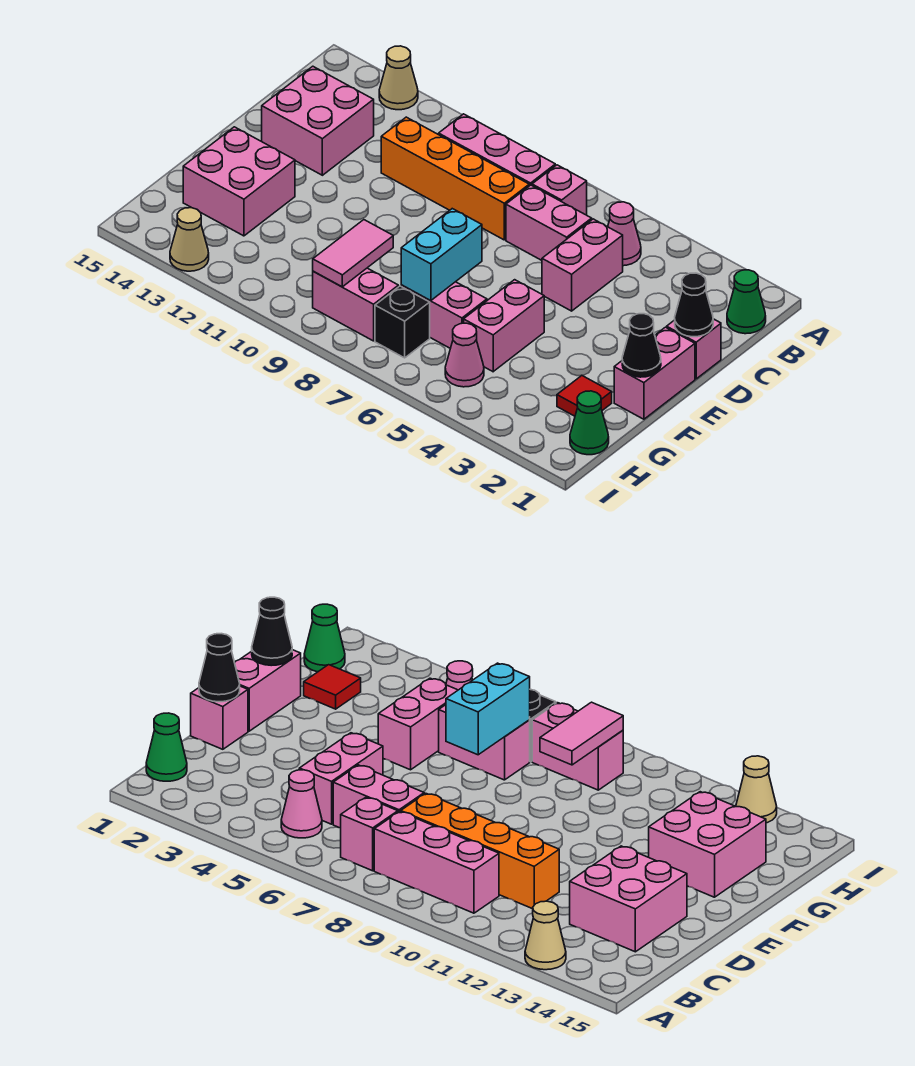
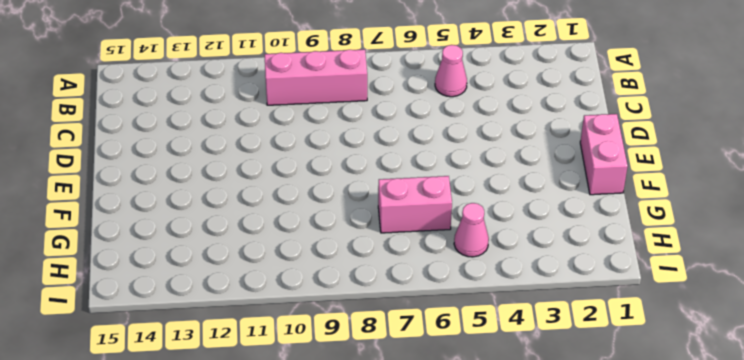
none -> tan 1x1 cone [379,46,418,110]
none -> green 1x1 cone [727,270,766,334]
none -> pink 1x1 brick [532,165,587,215]

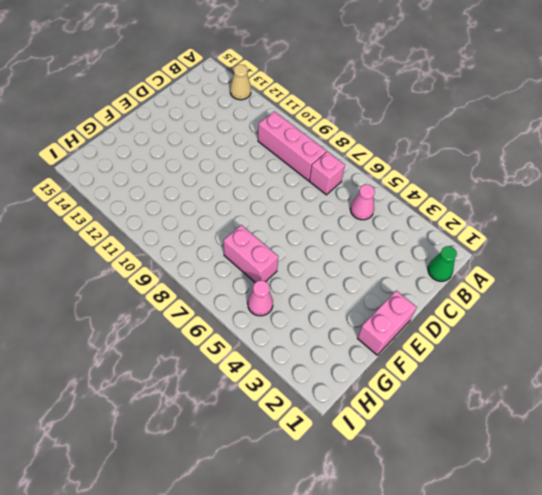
none -> pink 1x2 brick [542,219,623,311]
none -> pink 1x2 brick [506,185,592,260]
none -> orange 1x4 brick [381,117,529,240]

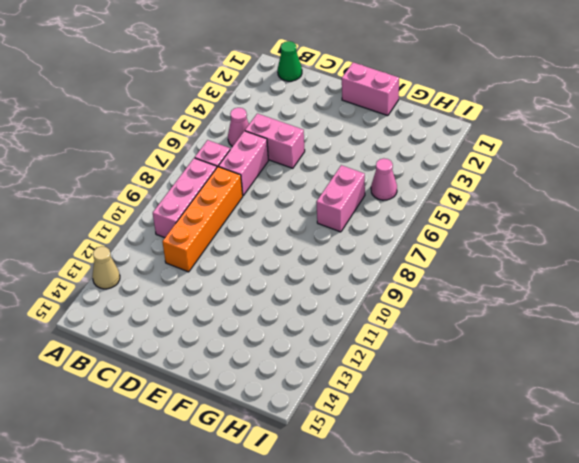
none -> pink 2x2 brick [262,66,374,175]
none -> pink 1x1 brick [667,319,721,379]
none -> pink 1x2 brick [464,280,544,372]

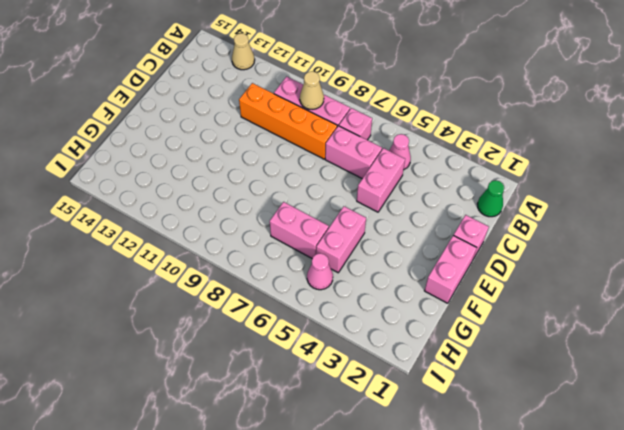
tan 1x1 cone [300,71,324,109] -> tan 1x1 cone moved to [170,208,209,271]
none -> pink 2x2 brick [262,66,374,175]
none -> pink 2x2 brick [183,127,295,236]
none -> red 1x1 tile [557,376,612,416]

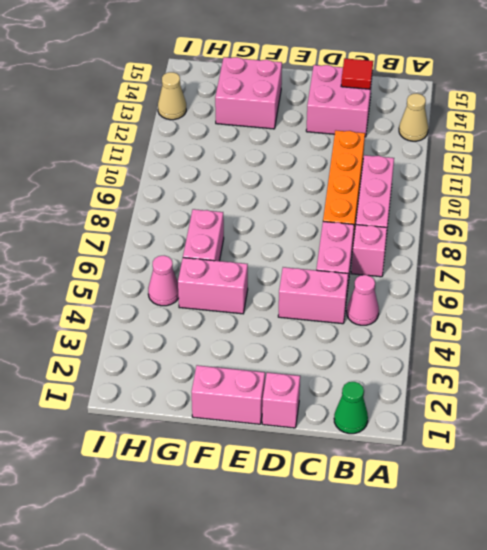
red 1x1 tile [341,58,373,89] -> red 1x1 tile moved to [557,376,612,416]
none -> green 1x1 cone [570,391,609,455]
none -> black 1x1 brick [375,286,430,358]
none -> pink 1x2 brick [313,268,398,341]

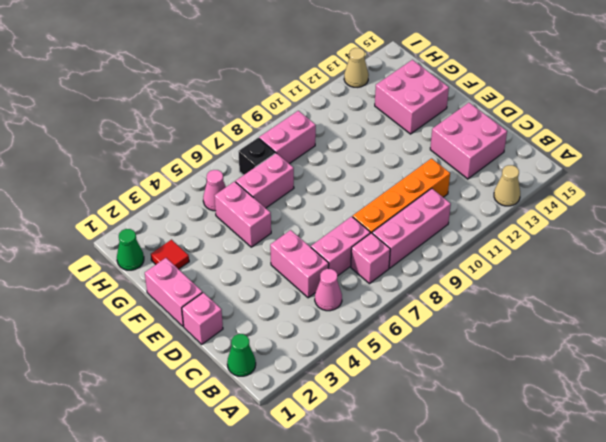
none -> black 1x1 cone [675,273,713,337]
none -> black 1x1 cone [622,314,661,377]
none -> cyan 1x2 brick [401,209,482,301]

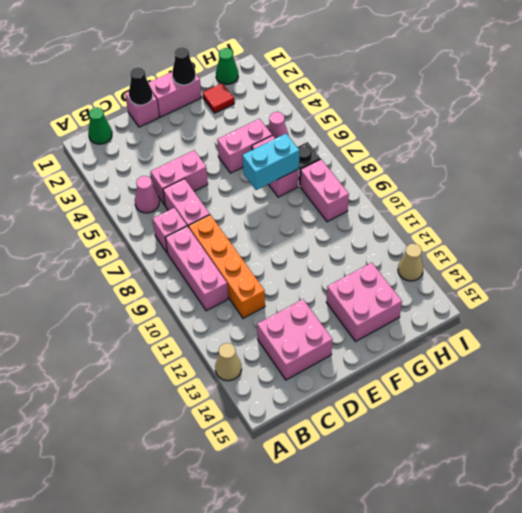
none -> pink 1x2 tile [313,220,393,287]

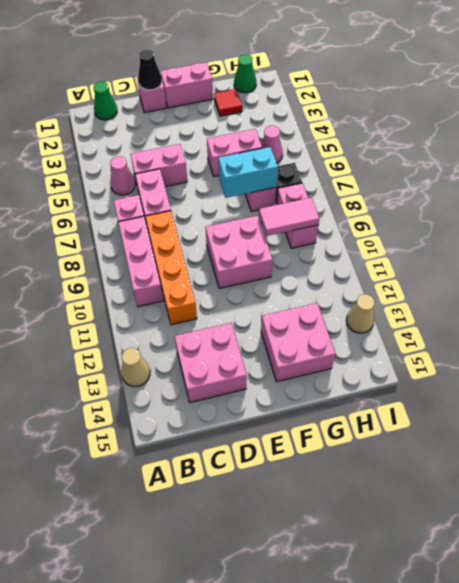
pink 2x2 brick [206,215,272,289] -> none
none -> black 1x1 cone [622,314,661,377]

